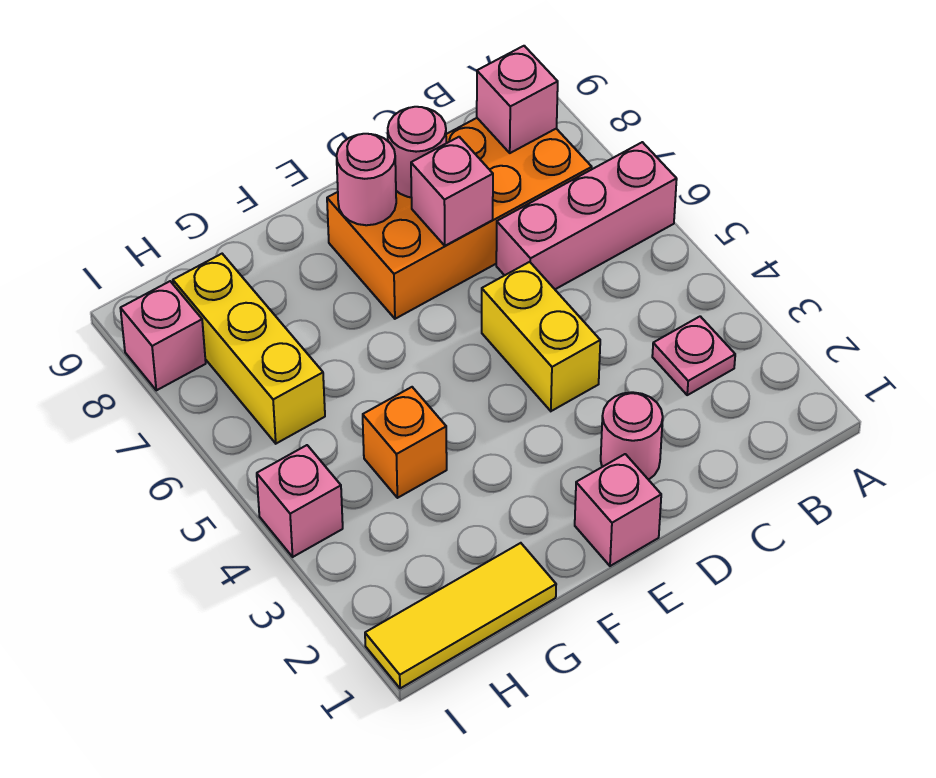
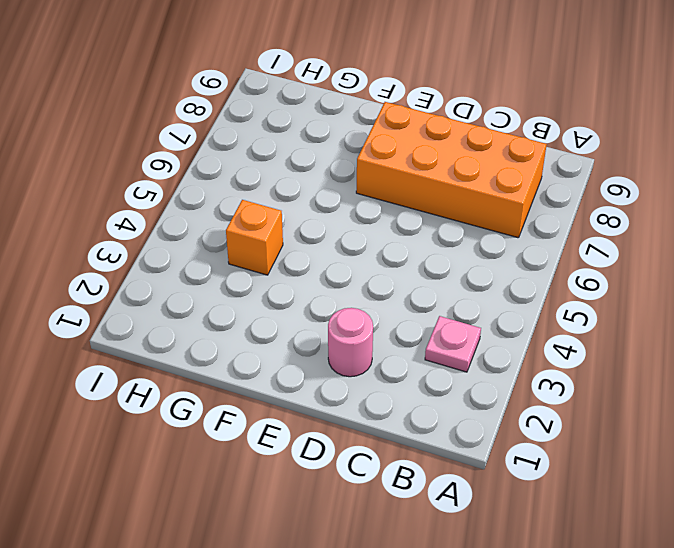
none -> pink 1x3 brick [496,142,677,289]
none -> yellow 1x2 brick [482,262,600,411]
none -> pink 1x1 brick [575,454,661,566]

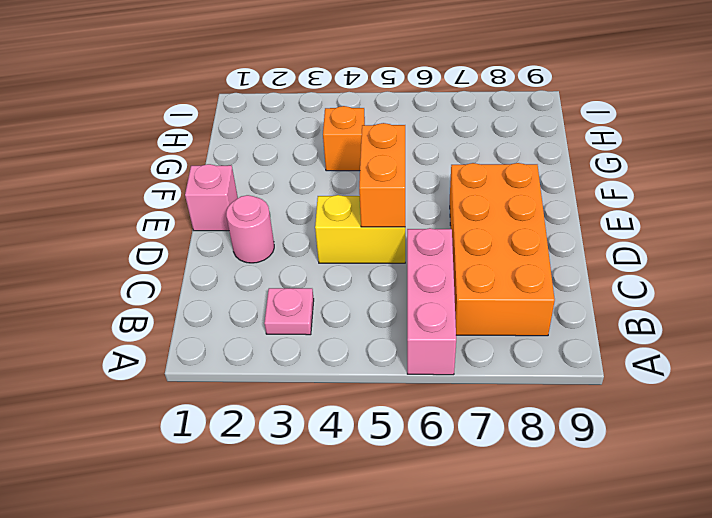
orange 1x2 brick [359,123,405,227] -> none
none -> yellow 1x3 tile [365,543,556,688]
none -> yellow 1x3 brick [173,254,325,444]
none -> pink 1x1 brick [257,445,343,557]

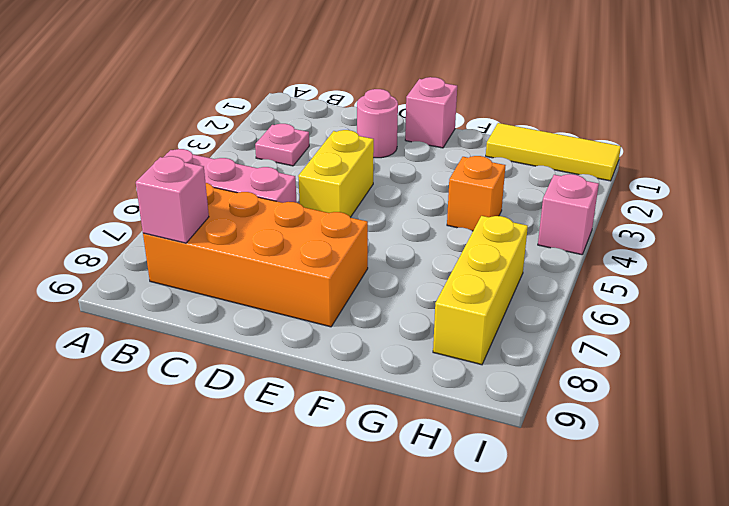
none -> pink 1x1 brick [120,281,206,390]
none -> pink 1x1 brick [411,137,493,246]
none -> pink 1x1 round brick [388,107,446,197]

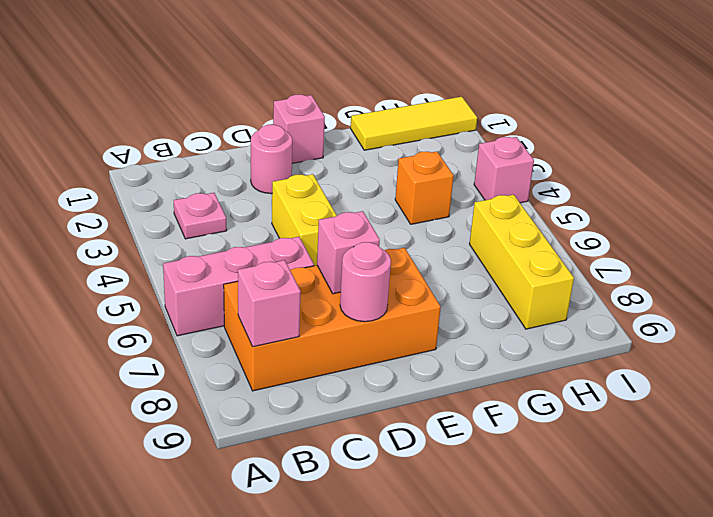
none -> pink 1x1 brick [120,281,206,390]
none -> pink 1x1 round brick [337,134,396,225]

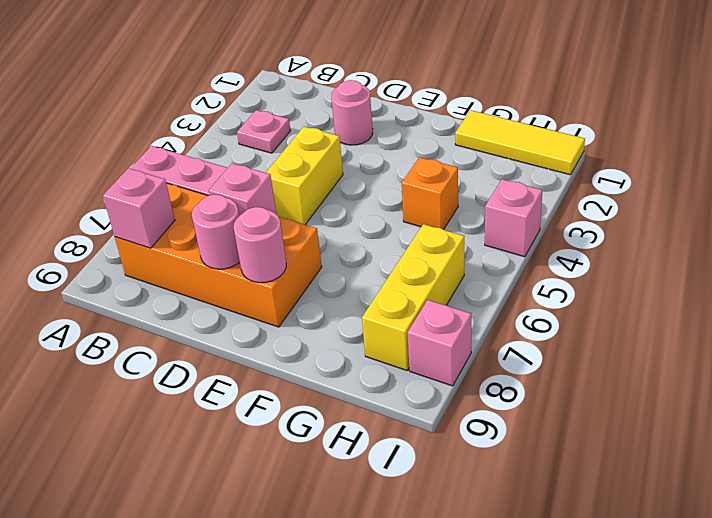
none -> pink 1x1 brick [575,454,661,566]

